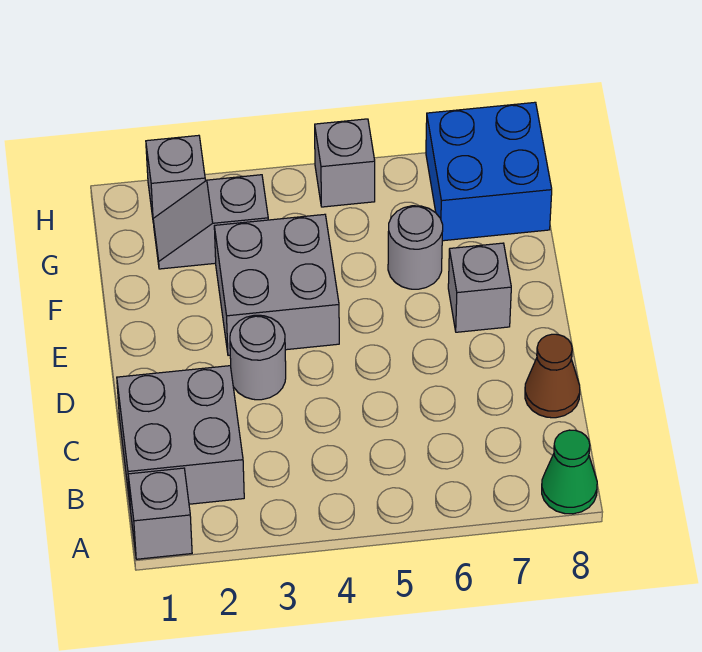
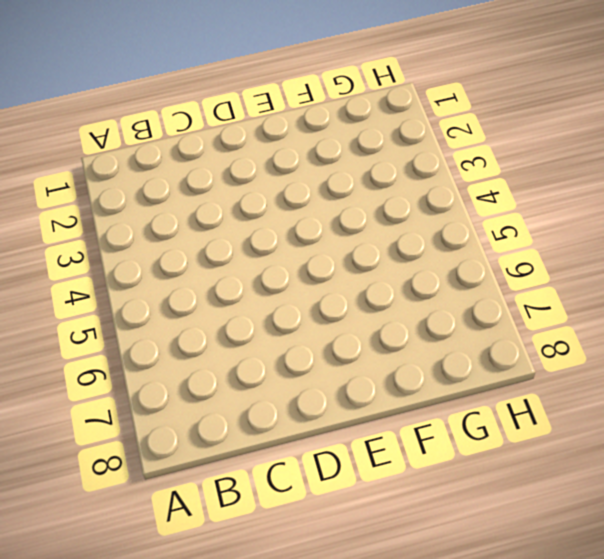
none -> grey 1x1 brick [128,468,192,559]
none -> green 1x1 cone [542,430,597,514]
none -> grey 2x2 brick [117,366,244,504]

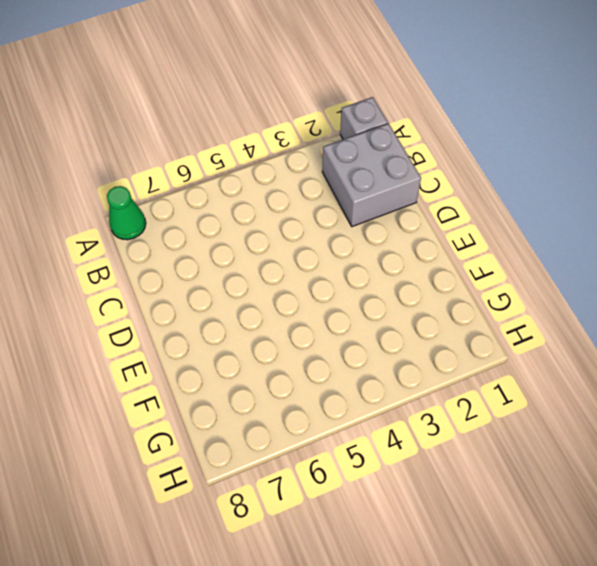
none -> brown 1x1 cone [525,334,580,418]
none -> grey 1x1 round brick [230,315,286,400]
none -> grey 2x2 brick [214,214,339,355]

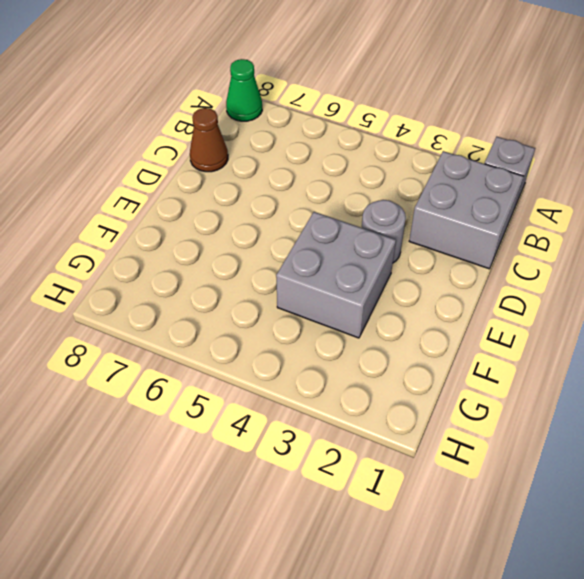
none -> grey 1x1 brick [448,243,511,332]
none -> grey 1x1 round brick [388,206,443,289]
none -> grey 1x2 slope [153,175,268,269]

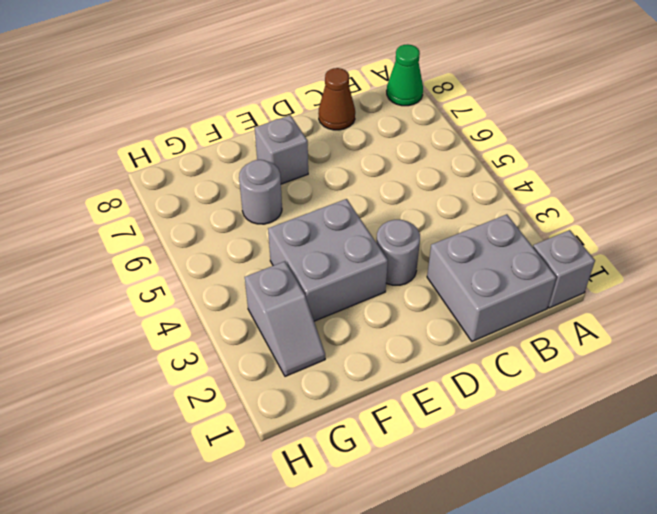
none -> blue 2x2 brick [426,102,552,241]
none -> grey 1x1 brick [146,135,205,218]
none -> grey 1x1 brick [315,119,375,207]

